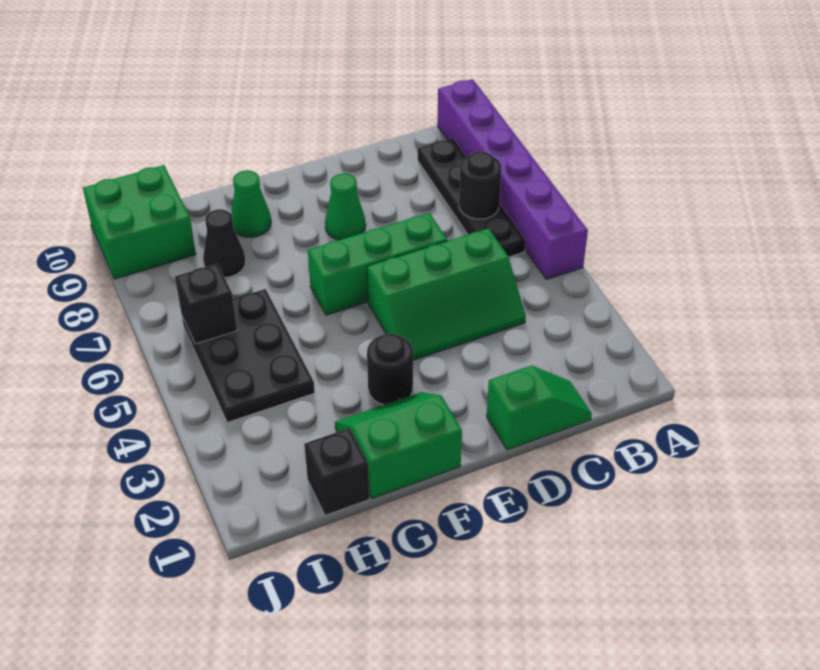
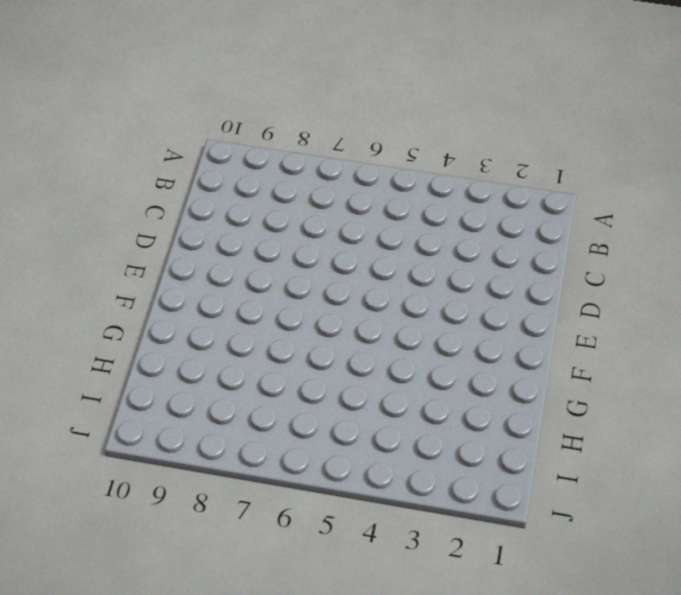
none -> purple 1x6 brick [437,79,588,279]
none -> black 1x4 plate [418,138,525,257]
none -> green 1x2 slope [487,365,592,450]

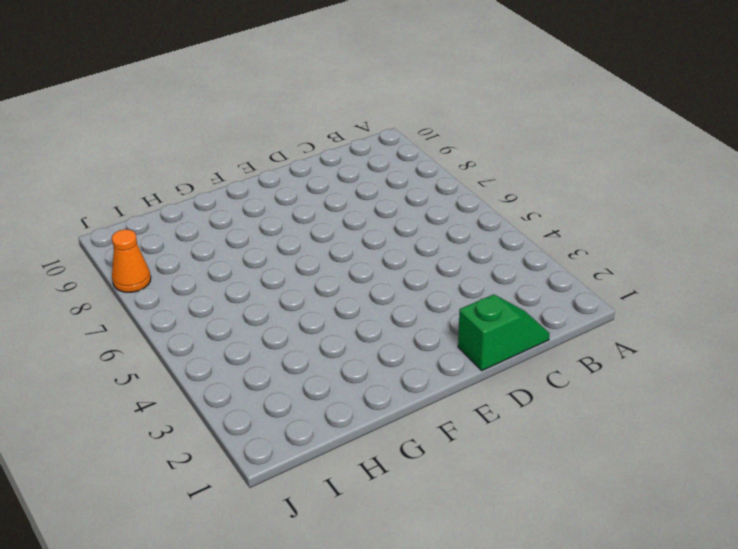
orange 1x1 cone [112,229,151,293] -> none
none -> purple 1x6 brick [437,79,588,279]
none -> black 1x4 plate [418,138,525,257]
none -> green 2x3 slope [367,228,526,360]

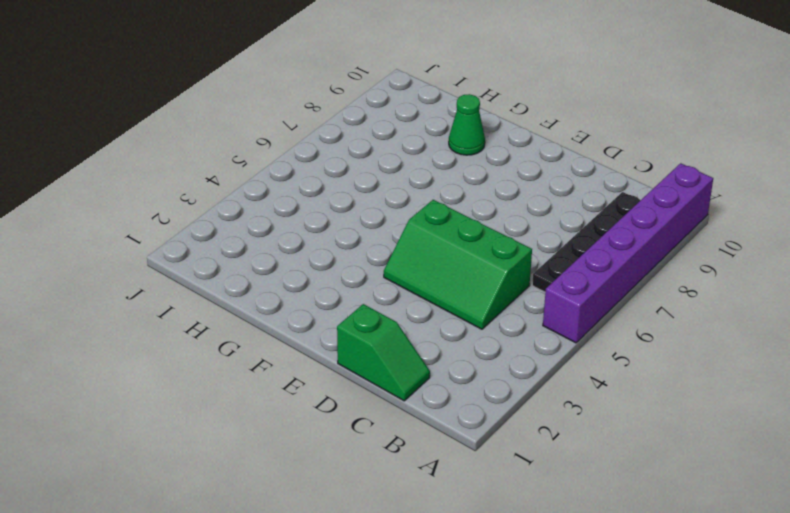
none -> green 1x3 brick [308,213,447,315]
none -> green 1x1 cone [325,173,366,240]
none -> green 2x2 slope [335,392,462,498]

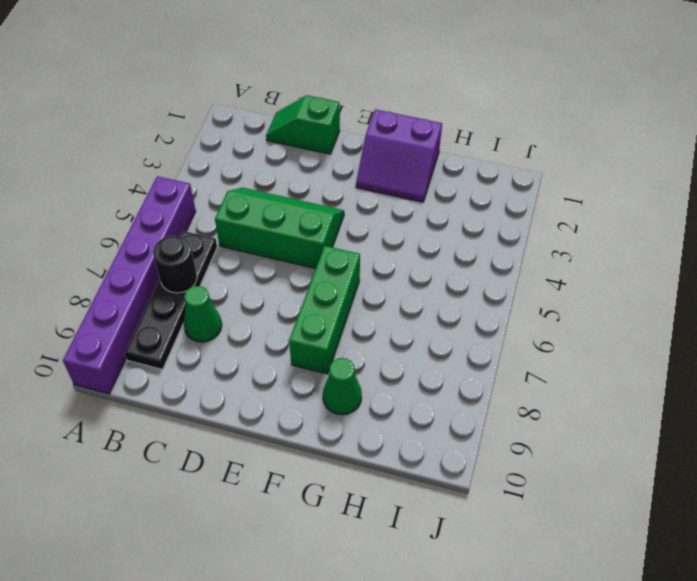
green 1x1 cone [184,286,222,342] -> green 1x1 cone moved to [325,173,366,240]
purple 2x2 slope [356,109,442,202] -> green 2x2 slope [335,392,462,498]
green 1x3 brick [289,246,360,374] -> green 1x3 brick turned to [308,213,447,315]
none -> black 1x1 round brick [367,334,413,405]
none -> black 1x1 brick [304,428,370,515]
none -> black 2x3 plate [182,289,315,422]

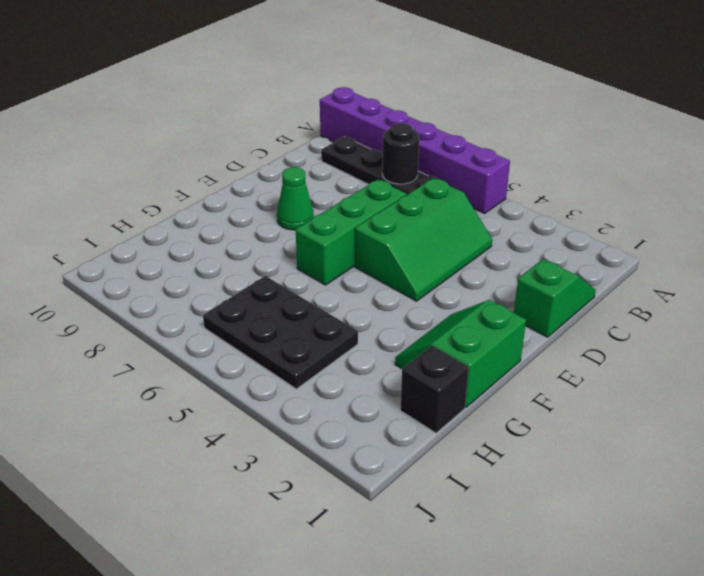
none -> black 1x1 round brick [367,334,413,405]
none -> green 1x1 cone [231,170,271,237]
none -> black 1x1 cone [203,209,245,278]

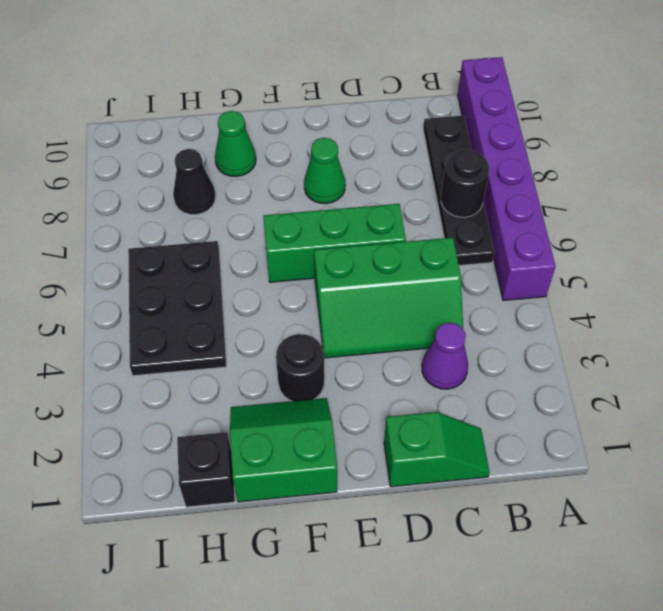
purple 1x1 cone [422,323,468,389] -> none
none -> green 2x2 brick [83,165,196,279]
none -> black 1x1 brick [175,264,237,344]

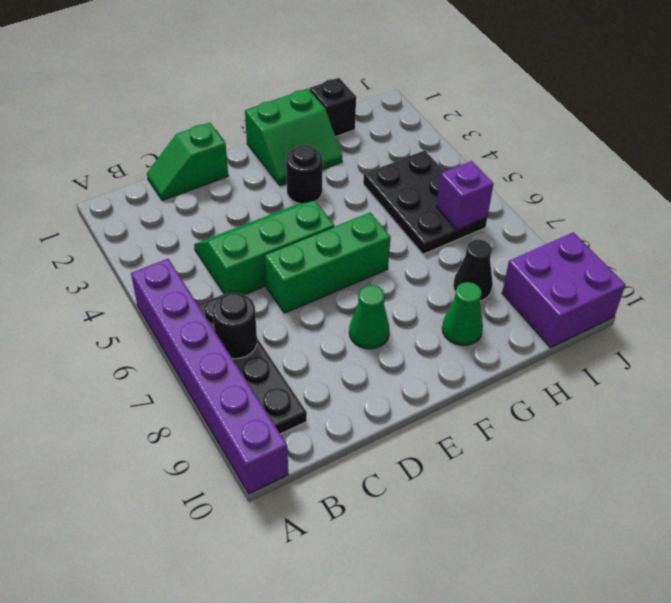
purple 1x1 brick [436,161,493,230] -> black 1x1 brick [175,264,237,344]
purple 2x2 brick [502,232,625,348] -> green 2x2 brick [83,165,196,279]

